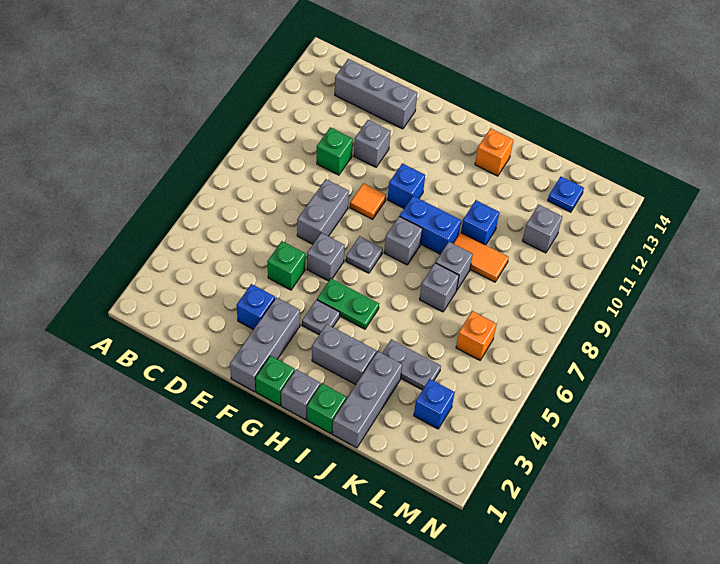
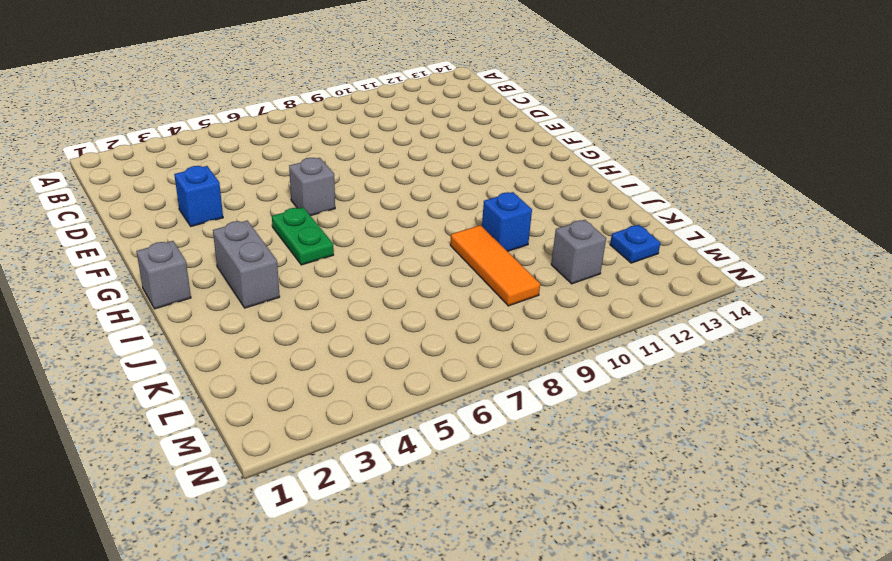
orange 1x3 tile [450,225,540,306] -> orange 1x2 tile [453,233,509,282]
none -> grey 1x3 brick [335,59,417,129]
none -> green 1x1 brick [317,127,353,175]
none -> green 1x1 brick [267,241,305,290]
none -> grey 1x2 brick [297,179,349,244]

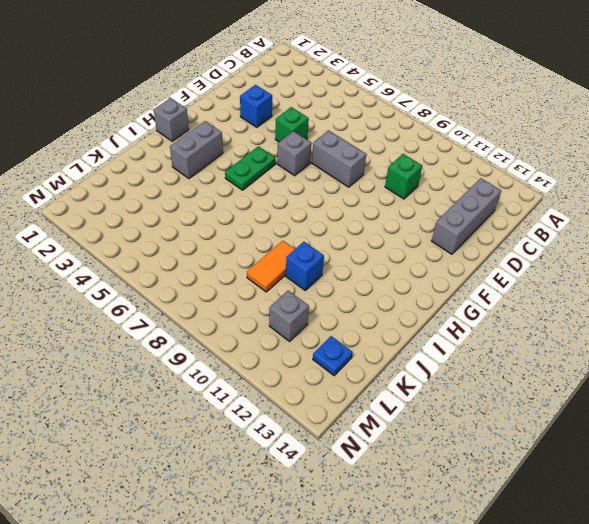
none -> grey 1x1 brick [354,120,390,167]
none -> grey 1x3 brick [230,297,300,392]
none -> orange 1x1 tile [350,183,386,219]
none -> green 1x1 brick [255,356,295,406]

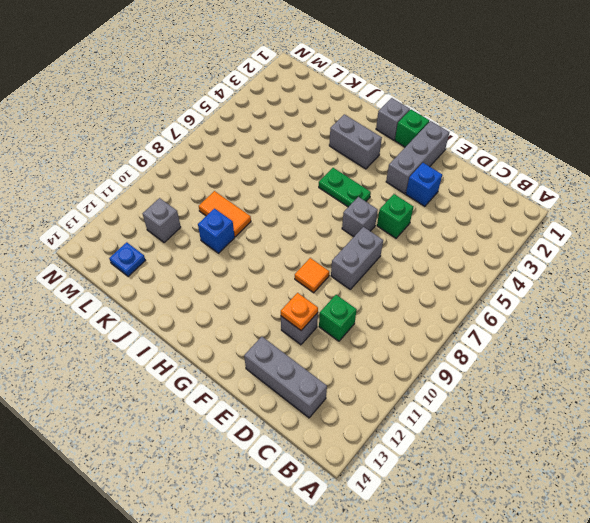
orange 1x1 plate [281,293,318,330] -> none
none -> grey 1x1 plate [302,300,340,334]
none -> grey 1x1 plate [346,236,383,273]
none -> blue 1x1 brick [388,163,425,208]
none -> grey 1x1 brick [384,216,422,265]

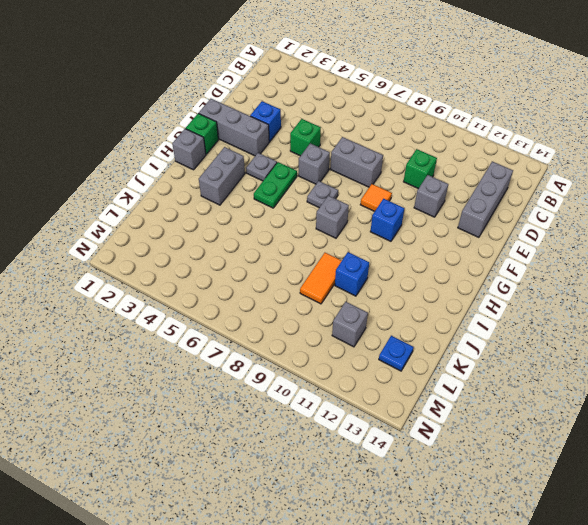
none -> blue 1x2 brick [400,196,461,254]
none -> green 1x1 brick [307,384,346,434]
none -> orange 1x1 brick [475,128,513,176]
none -> grey 1x3 brick [332,351,402,448]

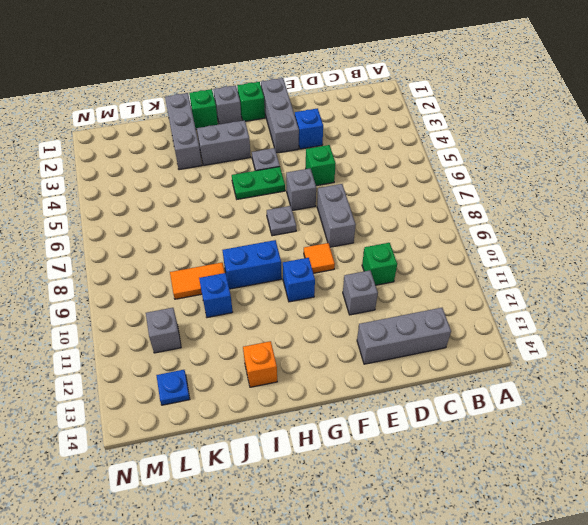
none -> grey 1x1 brick [384,216,422,265]
none -> grey 1x2 plate [382,339,441,390]
none -> grey 1x1 brick [420,263,459,312]
none -> grey 1x1 brick [436,242,473,290]

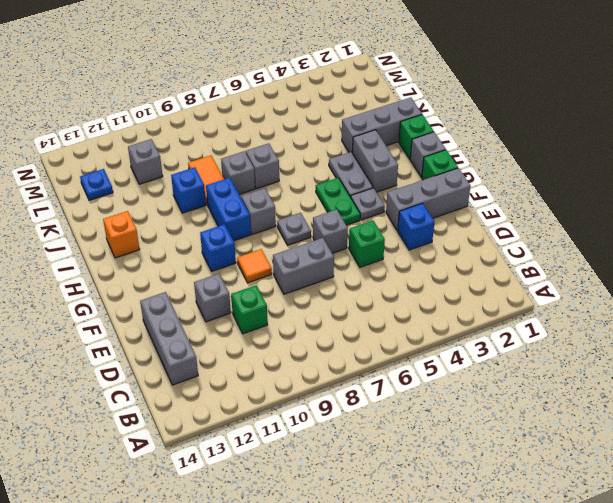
grey 1x2 plate [329,152,373,197] -> grey 1x2 plate moved to [382,339,441,390]
none -> blue 1x1 brick [414,379,455,429]
none -> orange 1x1 brick [456,311,497,360]

